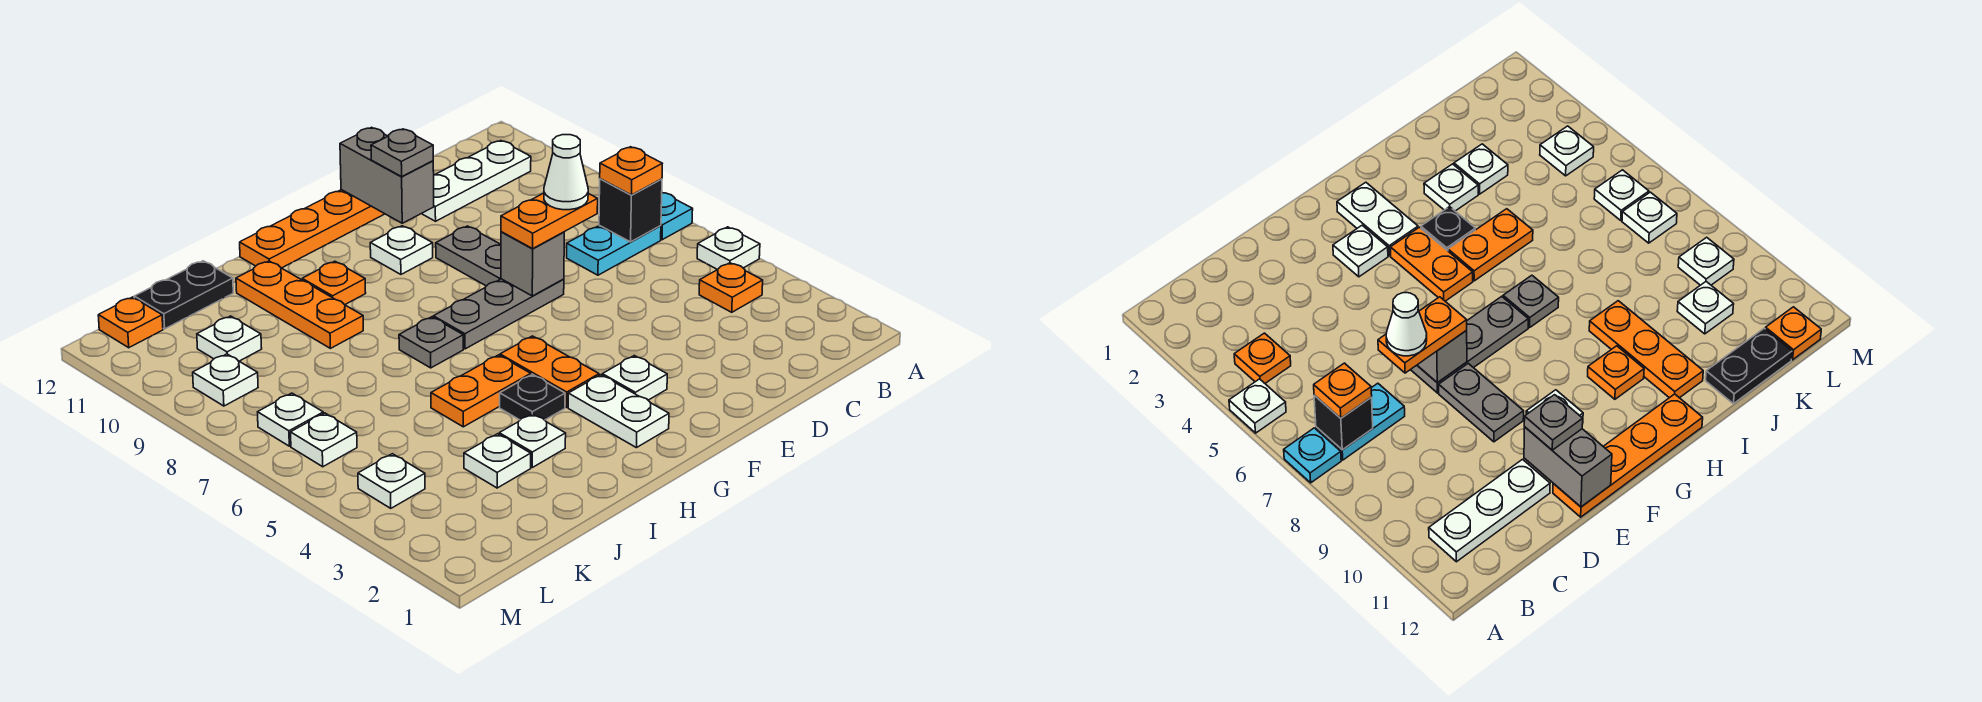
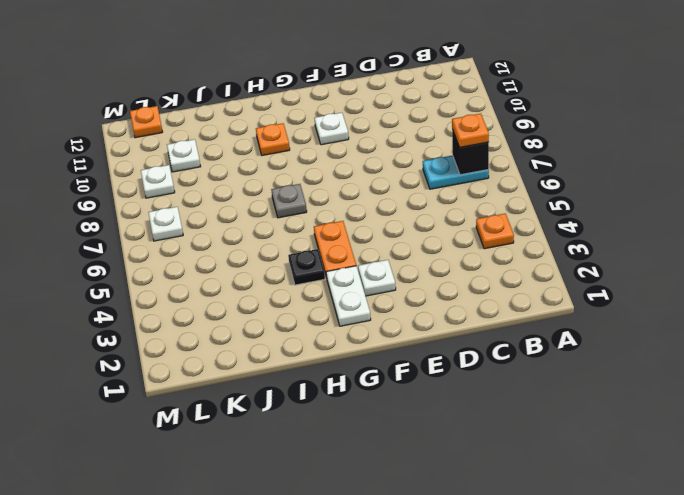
none -> white 1x1 plate [697,227,760,270]
none -> cyan 1x1 plate [661,193,693,240]
none -> white 1x3 plate [422,141,531,221]
none -> grey 1x3 plate [433,279,564,349]

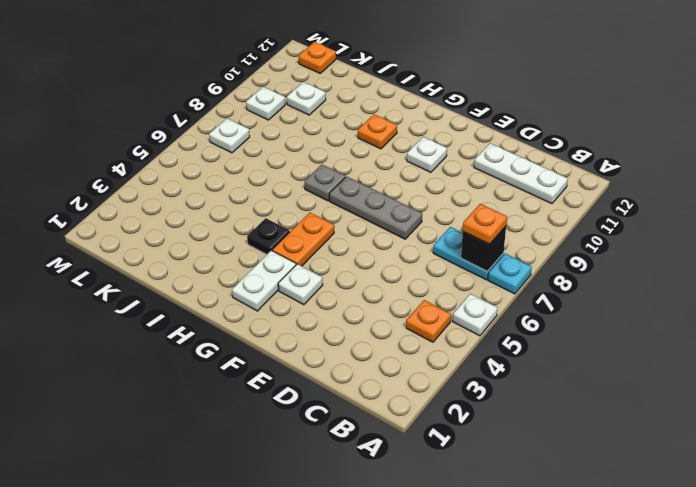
none -> grey 1x2 plate [436,226,501,286]
none -> orange 1x4 plate [240,190,384,268]
none -> orange 1x2 plate [431,355,531,427]
none -> white 1x1 plate [499,414,566,467]

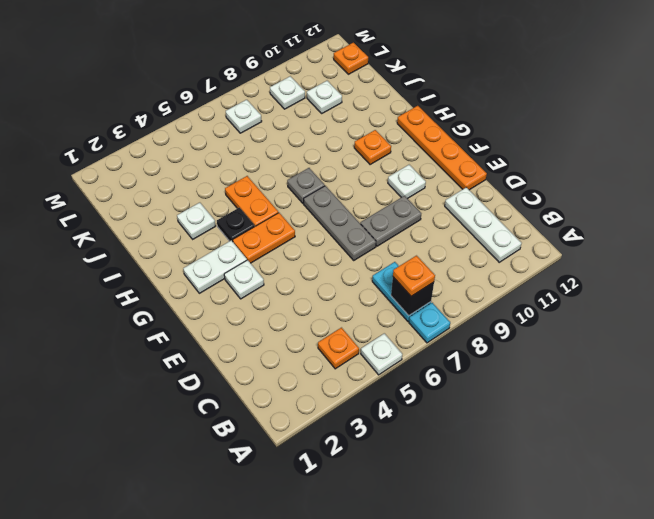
none -> orange 1x3 plate [236,261,363,348]
none -> white 1x1 plate [464,434,531,488]
none -> black 1x2 plate [134,261,233,329]
none -> white 1x1 plate [358,454,425,508]

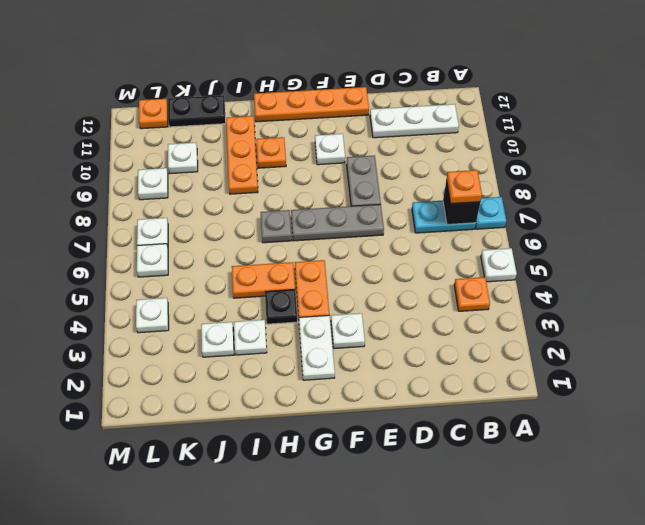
none -> grey 1x1 brick [501,232,564,296]
none -> grey 1x2 brick [340,127,434,223]
none -> orange 1x2 plate [501,193,598,249]
none -> grey 1x1 plate [371,129,433,177]

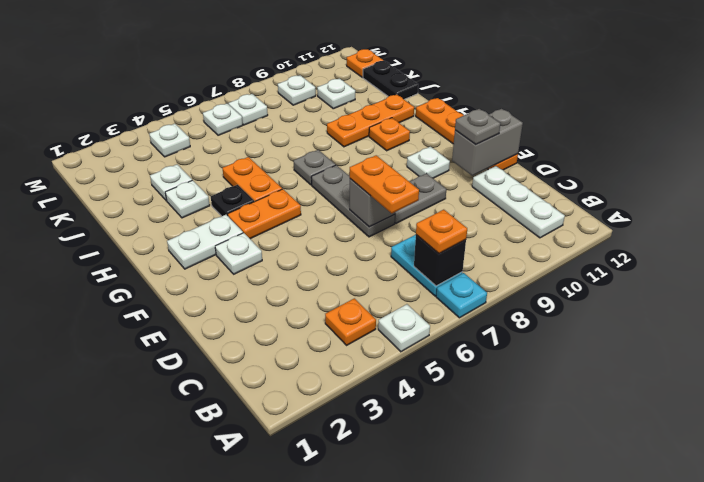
none -> white 1x1 cone [544,135,588,210]

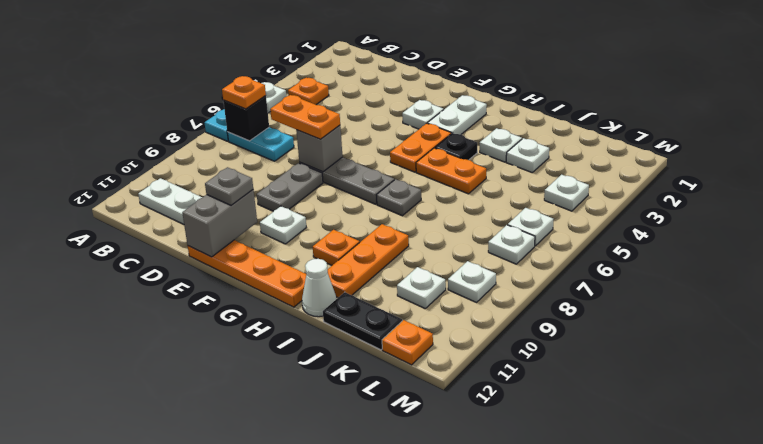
white 1x1 cone [302,259,336,317] -> white 1x1 cone moved to [544,135,588,210]

